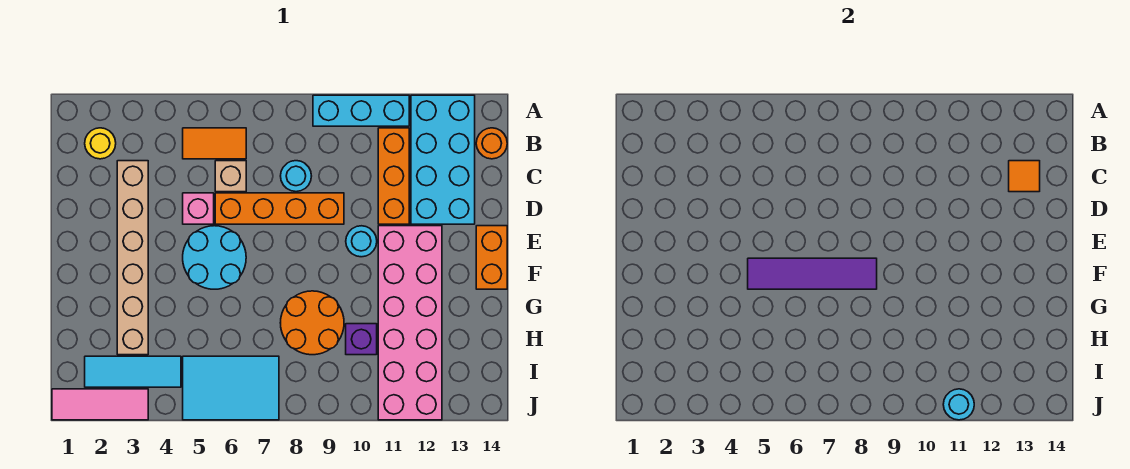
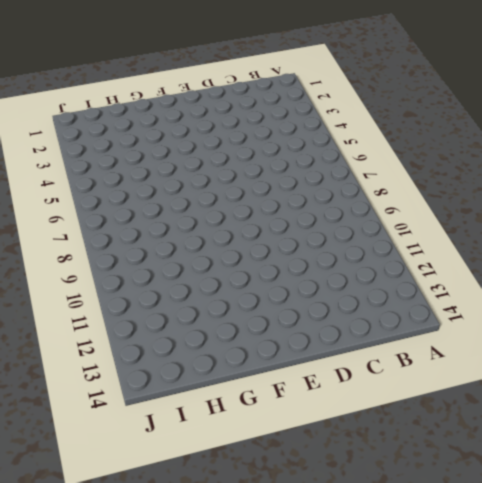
none -> cyan 1x3 brick [313,95,409,126]
none -> cyan 2x4 brick [411,95,475,224]
none -> yellow 1x1 round brick [85,128,116,159]

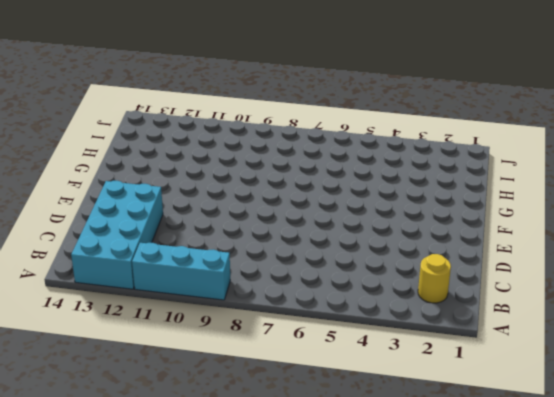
none -> orange 1x2 tile [183,128,246,159]
none -> orange 1x3 brick [378,128,409,224]
none -> orange 1x1 round brick [476,128,507,159]

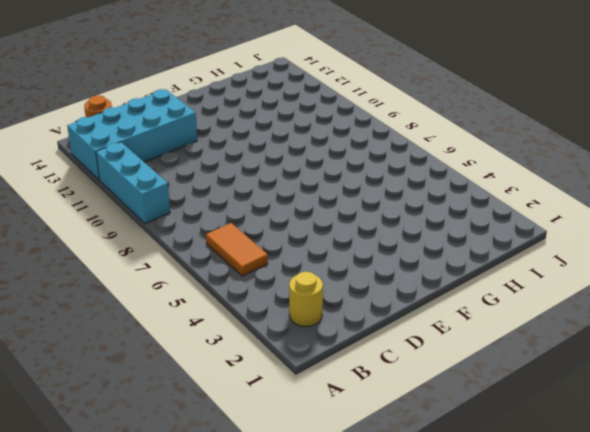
none -> orange 1x3 brick [378,128,409,224]
none -> tan 1x6 brick [117,161,148,355]
none -> tan 1x1 brick [215,161,246,192]

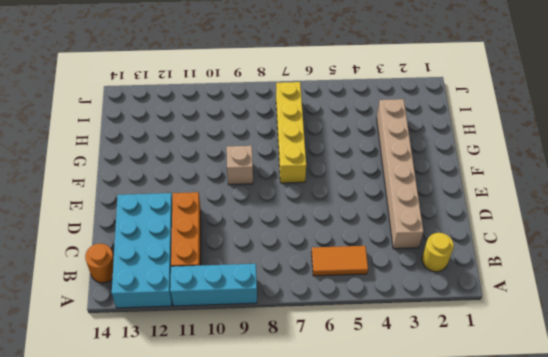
yellow 1x4 brick [276,82,306,183] -> cyan 2x3 tile [183,356,279,420]
tan 1x1 brick [227,146,253,185] -> tan 1x1 brick moved to [215,161,246,192]
none -> cyan 1x1 round brick [281,161,311,192]
none -> pink 1x1 brick [183,193,214,224]
none -> orange 1x4 brick [215,193,344,224]

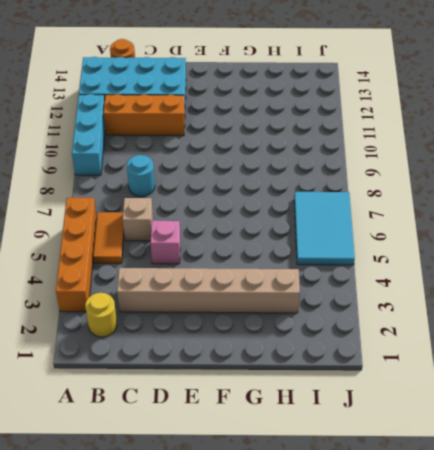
orange 1x4 brick [56,198,97,312] -> orange 1x4 brick moved to [215,193,344,224]
none -> cyan 2x2 round brick [183,226,246,289]
none -> cyan 1x1 round brick [346,226,377,257]
none -> pink 2x6 brick [378,226,442,420]

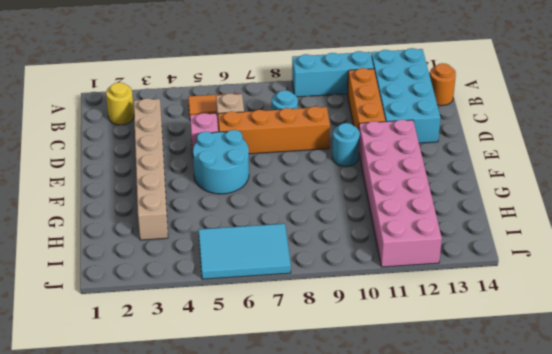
none -> orange 1x2 brick [476,226,507,289]
none -> orange 2x2 round brick [280,291,344,355]
none -> purple 1x1 brick [346,324,377,355]

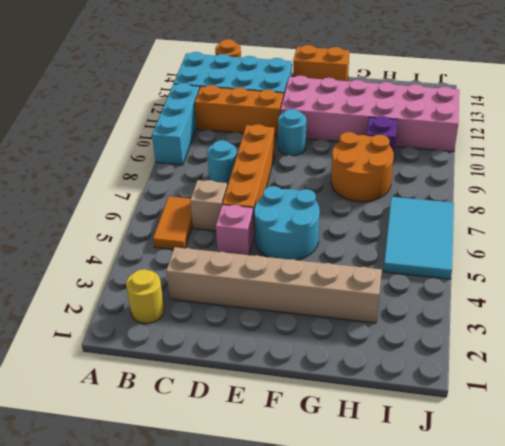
none -> cyan 1x3 tile [85,356,181,387]
none -> pink 1x3 tile [52,389,148,420]
none -> orange 1x1 tile [1009,161,1040,192]

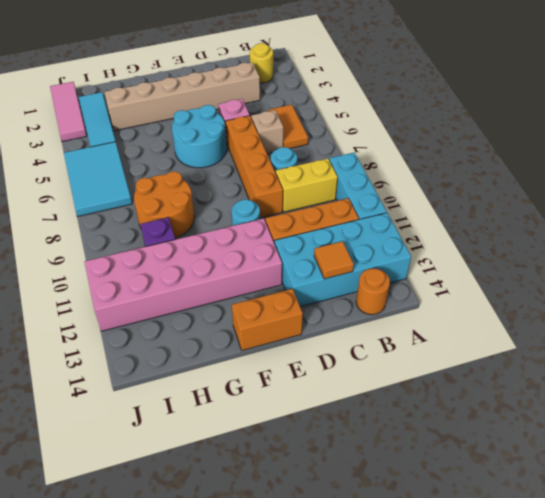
yellow 1x2 brick [276,159,338,212] -> none
none -> purple 1x4 tile [748,258,877,289]
none -> cyan 1x1 round brick [943,389,974,420]

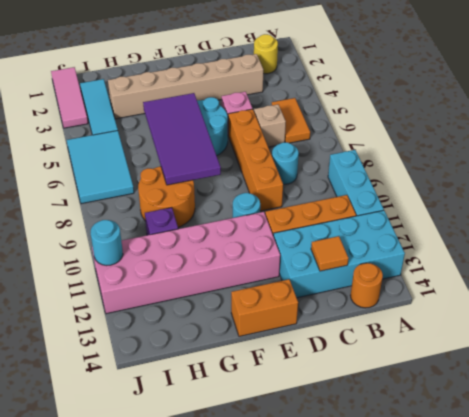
purple 2x4 tile [143,93,221,185] -> purple 1x4 tile [748,258,877,289]

